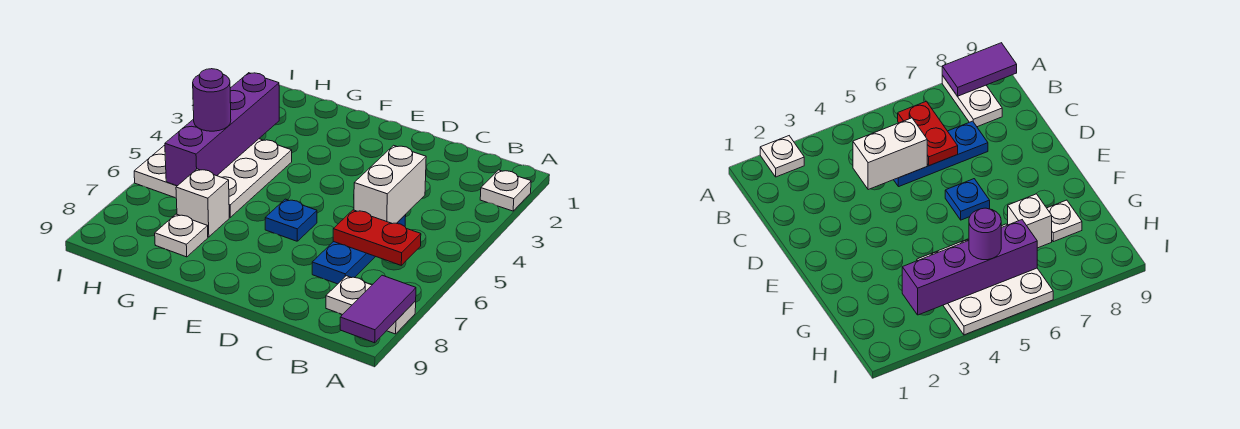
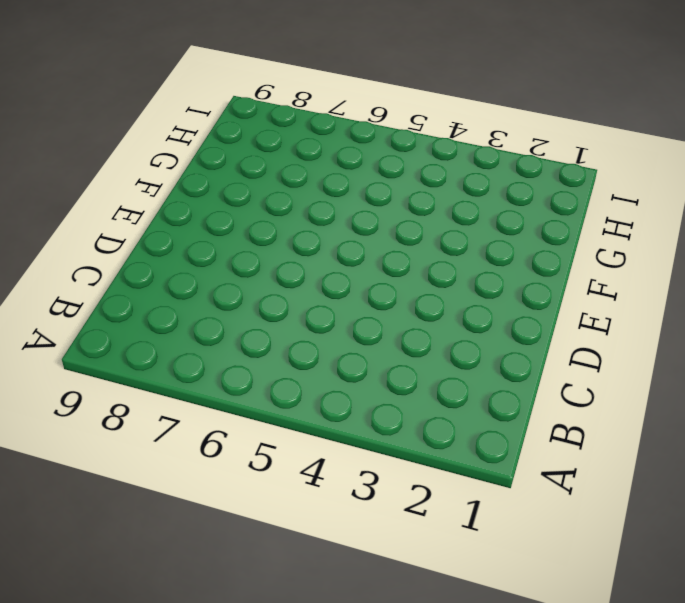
none -> white 1x1 plate [480,170,531,211]
none -> white 1x2 plate [326,276,416,334]
none -> blue 1x3 plate [312,215,406,284]

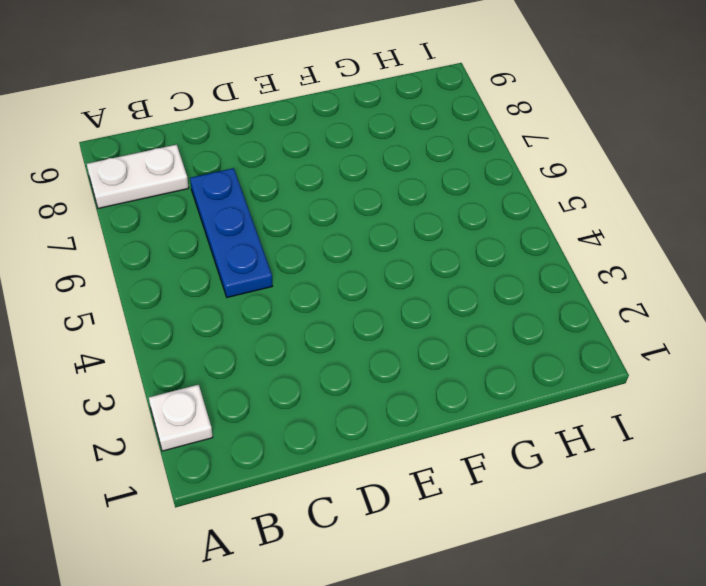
none -> blue 1x1 plate [265,199,317,241]
none -> white 3x3 plate [134,139,292,217]
none -> white 1x1 brick [176,169,229,237]

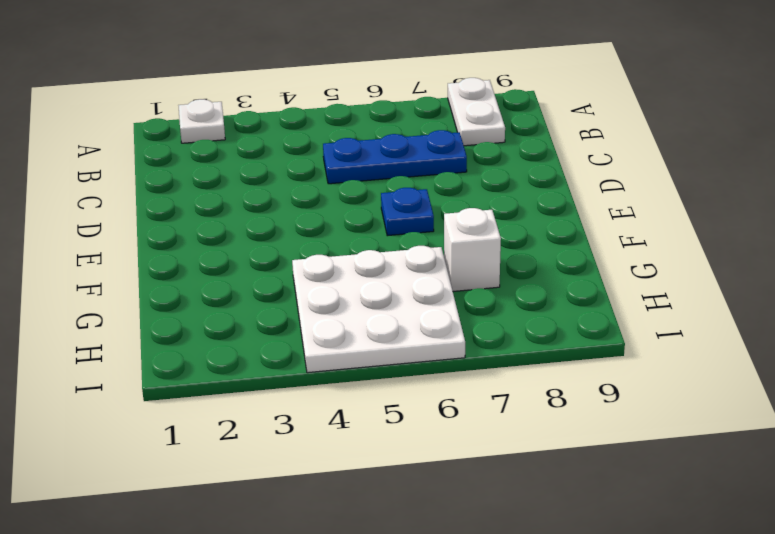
none -> white 1x1 plate [155,214,208,257]
none -> purple 1x2 tile [340,275,416,343]
none -> red 1x2 plate [333,210,421,265]

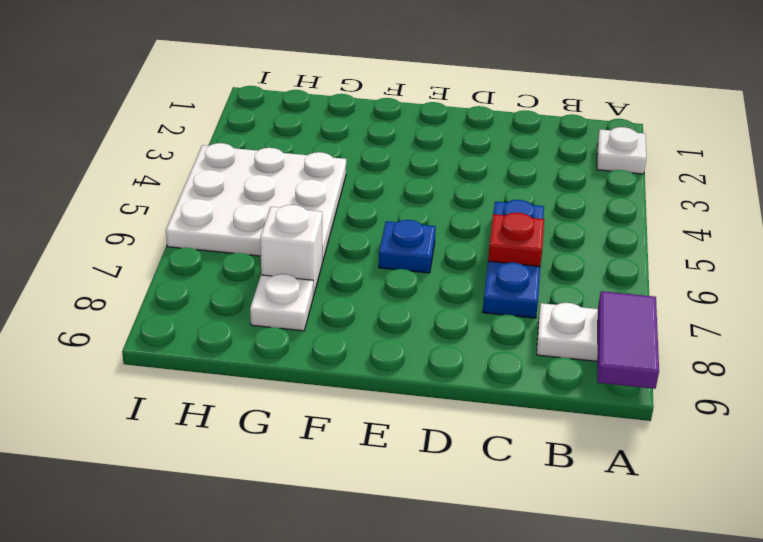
red 1x1 plate [488,213,544,266] -> red 1x2 plate [333,210,421,265]
none -> white 1x2 brick [354,145,426,224]
none -> purple 1x4 brick [165,73,279,186]
none -> purple 1x1 round brick [193,69,231,131]

